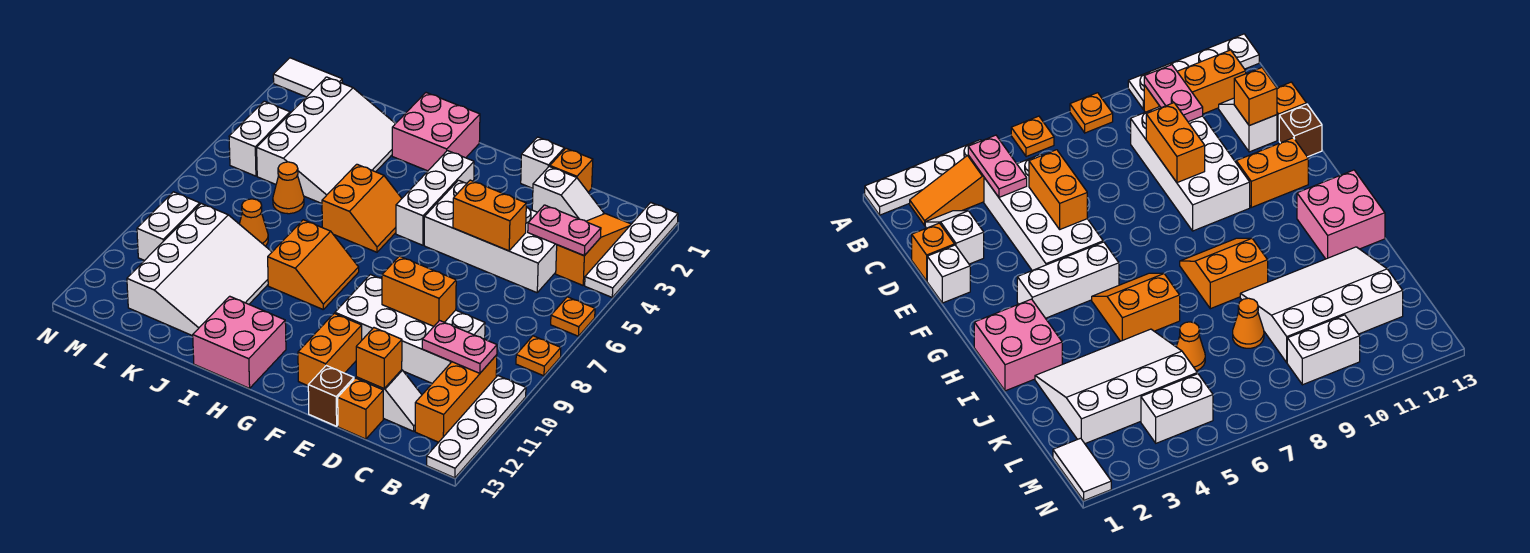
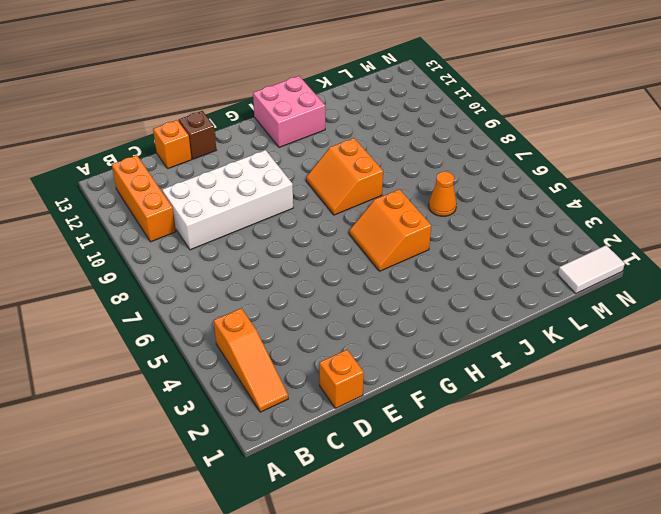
none -> white 1x4 plate [585,203,678,297]
none -> orange 1x1 plate [551,297,595,336]
none -> orange 1x1 plate [516,336,561,376]
none -> white 1x4 plate [427,376,526,478]

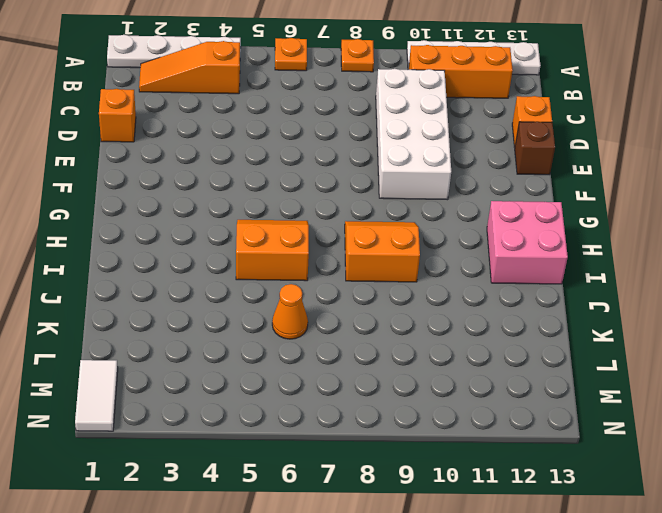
none -> white 1x2 slope [532,167,604,221]
none -> white 2x4 brick [424,180,557,293]
none -> white 1x2 slope [356,370,422,431]
none -> white 1x1 brick [521,137,564,188]

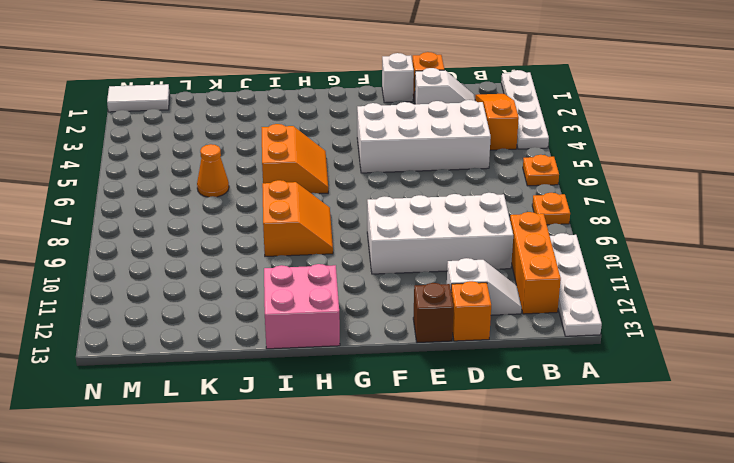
none -> orange 1x2 brick [298,313,362,386]
none -> white 1x3 brick [396,151,474,245]
none -> pink 2x2 brick [392,93,480,171]
none -> white 3x4 slope [257,77,395,203]

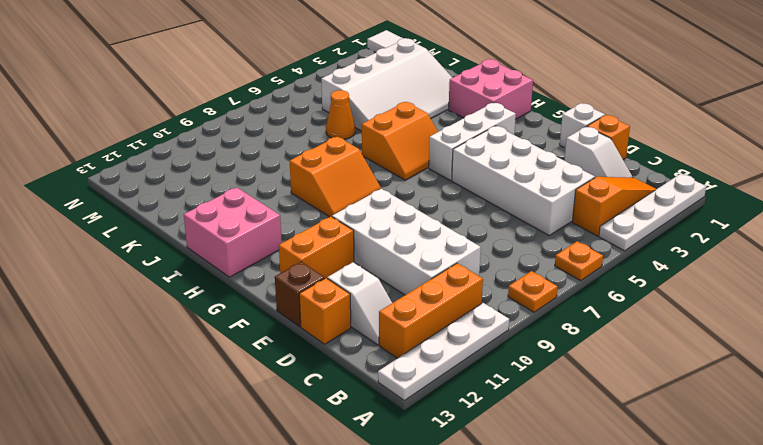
none -> white 3x4 slope [127,204,272,336]
none -> orange 1x1 cone [240,199,268,246]
none -> white 1x2 brick [229,101,290,176]
none -> white 1x2 brick [137,192,200,261]

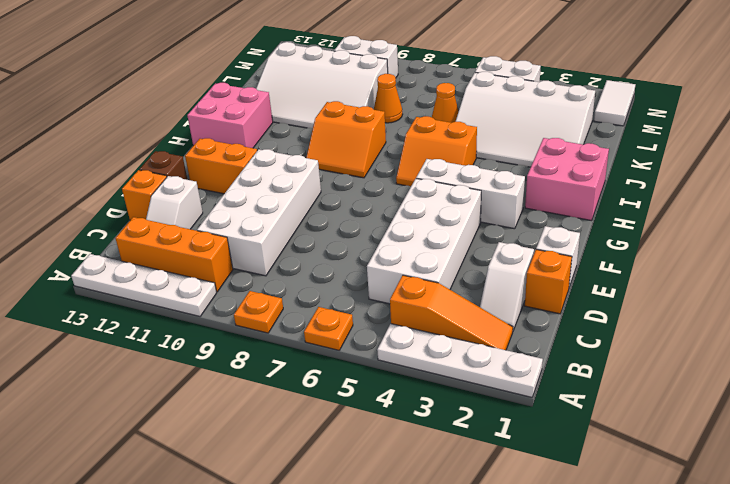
none -> pink 1x2 plate [528,205,601,256]
none -> pink 1x2 plate [422,321,497,373]
none -> orange 1x2 brick [453,180,526,251]
none -> orange 1x2 brick [382,256,456,326]

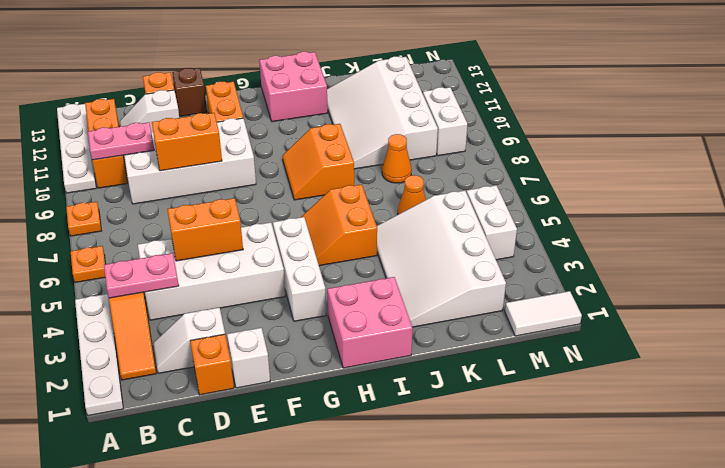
none -> orange 1x1 brick [356,328,402,389]

